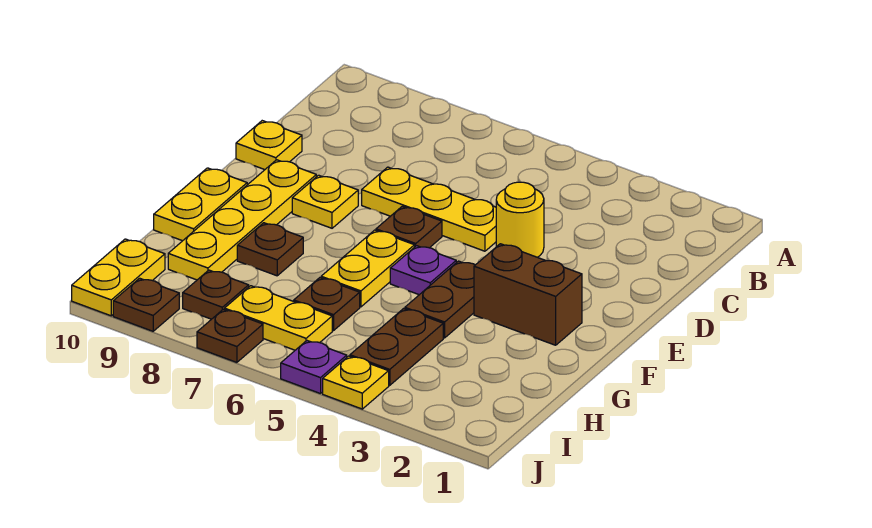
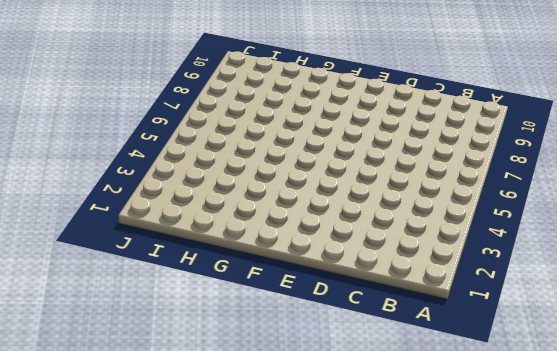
none -> yellow 1x1 round brick [496,182,544,257]
none -> yellow 1x3 plate [362,167,496,251]
none -> yellow 1x1 plate [236,121,302,170]

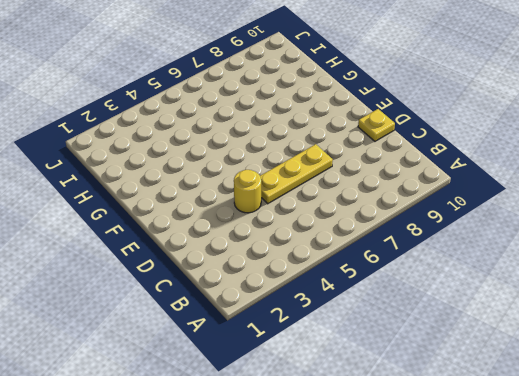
none -> brown 1x1 plate [376,206,442,248]
none -> yellow 1x1 plate [292,175,358,228]
none -> yellow 1x4 plate [168,160,316,280]

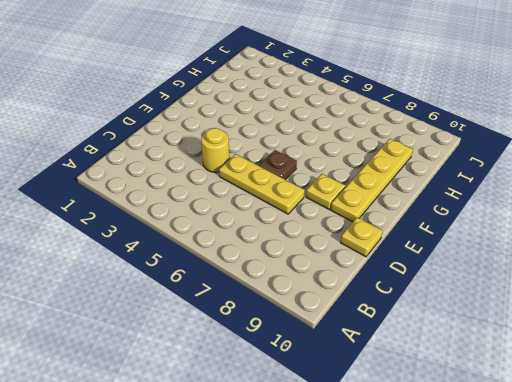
none -> brown 1x2 brick [474,244,582,345]
none -> brown 1x2 plate [405,261,475,338]
none -> purple 1x1 plate [390,246,456,295]

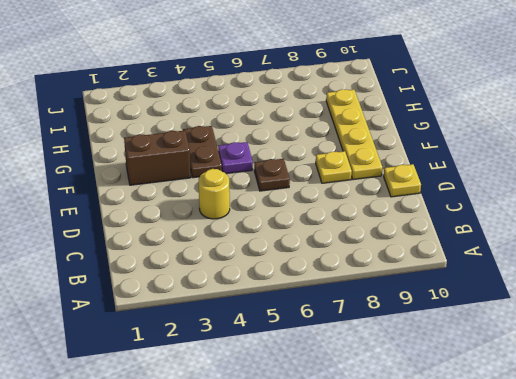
none -> yellow 1x3 plate [362,167,496,251]
none -> yellow 1x2 plate [321,230,415,307]
none -> yellow 1x2 plate [154,168,247,241]

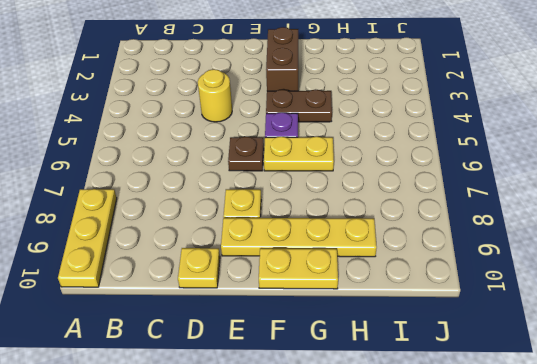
yellow 1x3 plate [58,189,117,287] -> yellow 1x3 plate moved to [362,167,496,251]
none -> brown 1x1 plate [237,223,303,276]
none -> brown 1x2 plate [350,309,443,385]
none -> brown 1x1 plate [294,278,360,331]

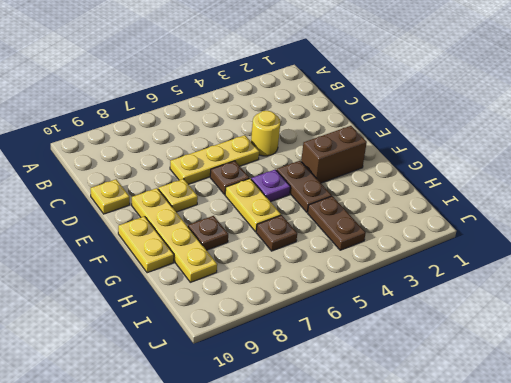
none -> yellow 1x2 plate [225,286,332,350]
none -> brown 1x1 plate [183,270,249,319]
none -> yellow 1x2 plate [72,239,165,316]

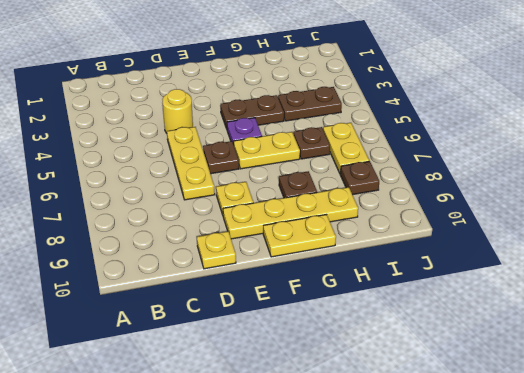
none -> brown 1x2 brick [474,244,582,345]
none -> yellow 1x2 plate [72,239,165,316]
none -> yellow 1x1 plate [323,356,389,409]

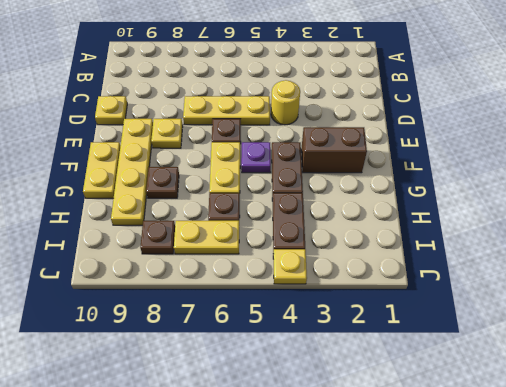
none -> yellow 1x2 plate [72,239,165,316]
none -> purple 1x1 plate [281,341,347,394]
none -> brown 1x1 plate [197,309,263,362]

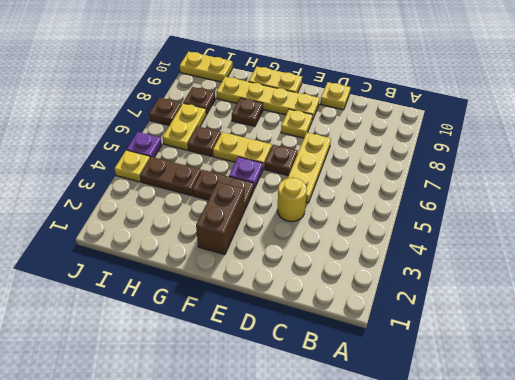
none -> brown 1x1 plate [113,278,179,331]

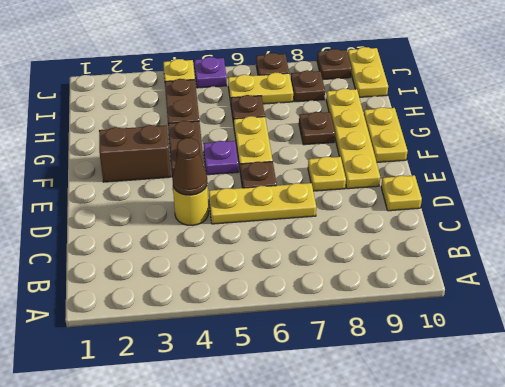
brown 1x1 cone [172,138,207,195] -> none

